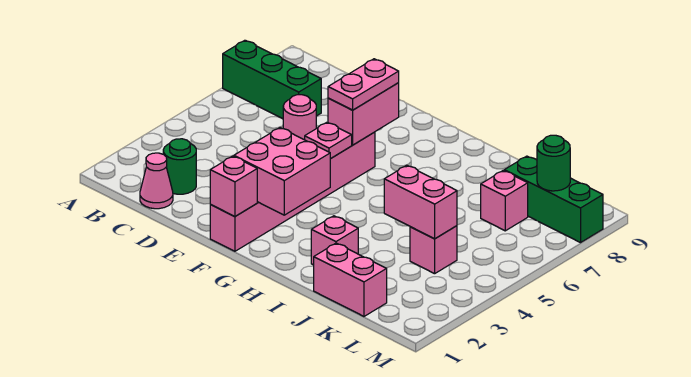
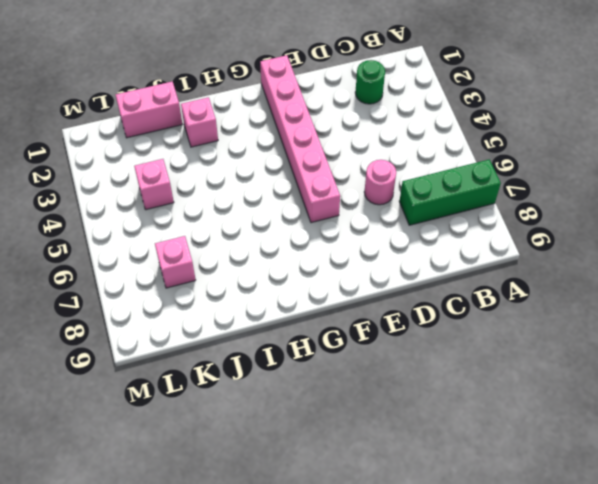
none -> pink 1x1 cone [140,153,173,209]
none -> green 1x3 brick [504,156,603,243]
none -> pink 1x1 brick [210,156,257,217]

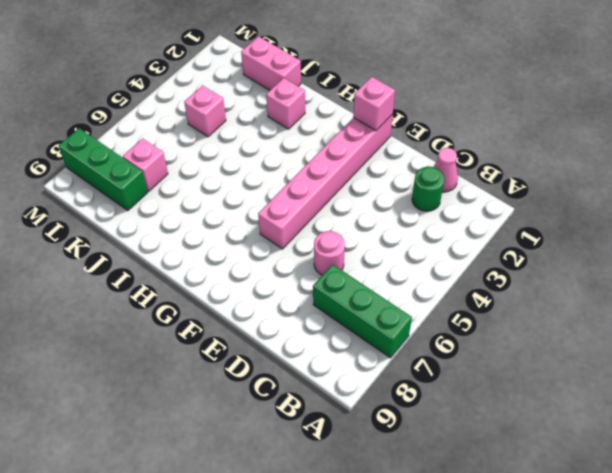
none -> pink 2x2 brick [234,128,330,215]
none -> pink 1x1 plate [305,122,352,159]
none -> pink 1x2 brick [328,83,399,145]

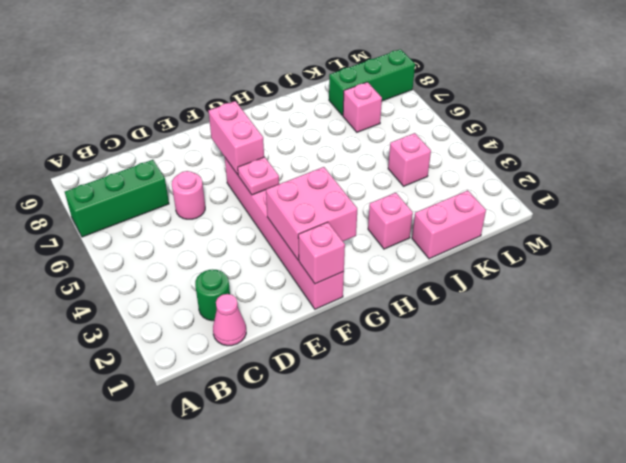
none -> pink 1x2 brick [384,165,457,239]
none -> green 1x1 round brick [537,135,570,191]
none -> pink 1x2 plate [328,59,399,110]

